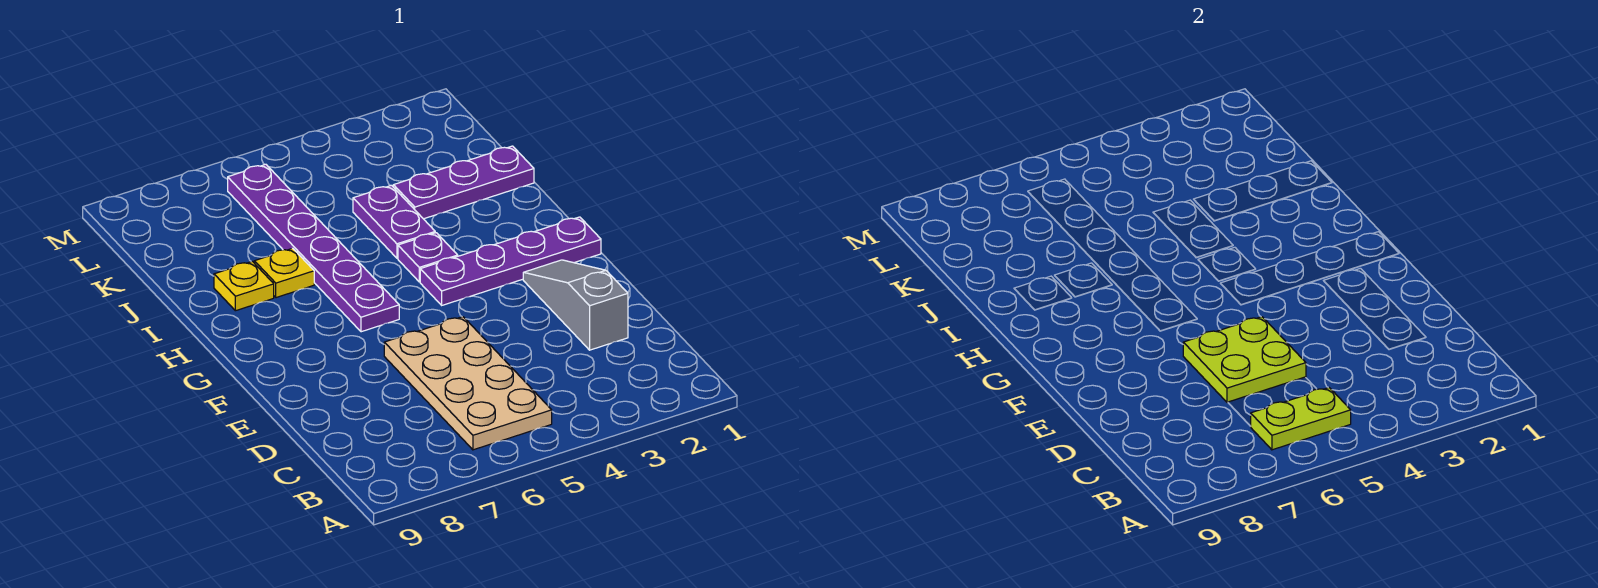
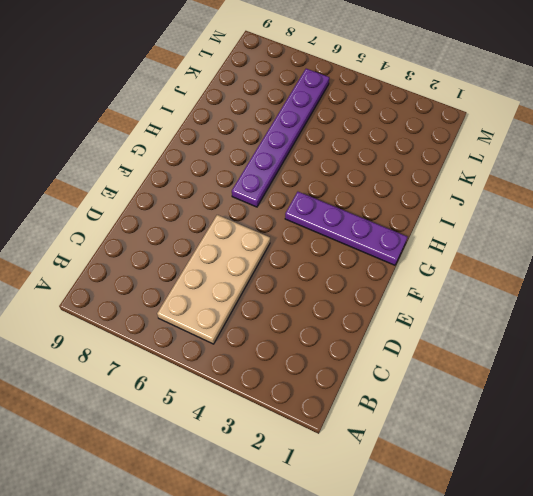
none -> grey 1x3 slope [523,260,628,350]
none -> purple 1x1 plate [398,233,458,282]

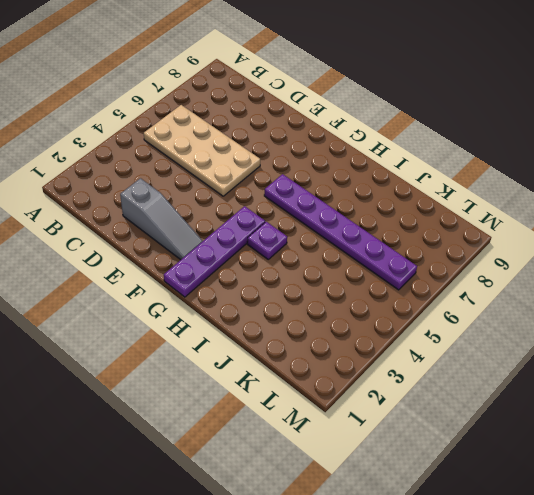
none -> purple 1x2 plate [353,185,435,258]
none -> yellow 1x1 plate [254,248,314,298]

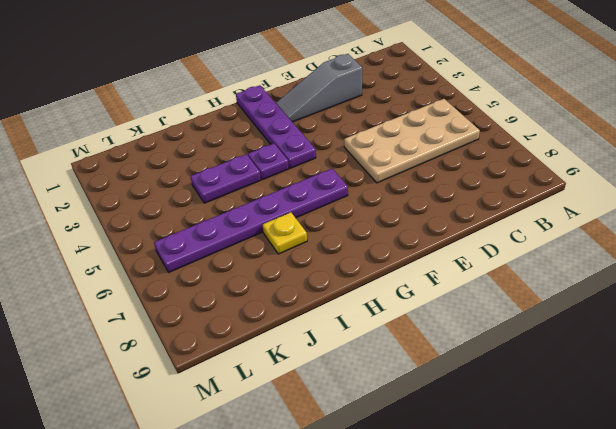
none -> yellow 1x1 plate [214,261,274,311]
none -> purple 1x3 plate [393,146,534,219]

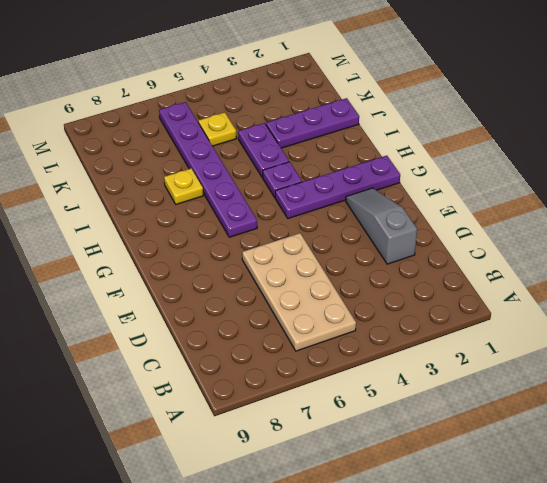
yellow 1x1 plate [198,112,236,146] -> yellow 1x1 plate moved to [214,261,274,311]
none -> lime 1x2 plate [1251,388,1351,450]
none -> lime 2x2 plate [1183,317,1306,403]

